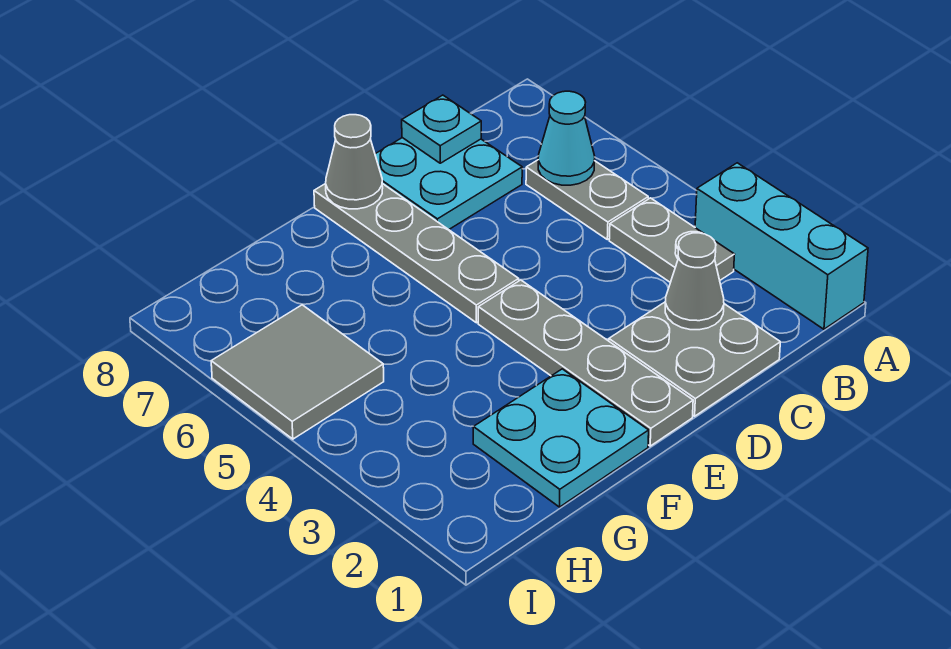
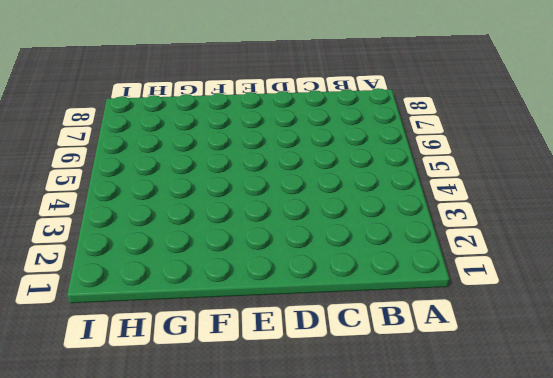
none -> cyan 1x3 brick [695,163,868,329]
none -> grey 1x2 plate [609,198,735,282]
none -> grey 1x2 plate [526,160,648,240]

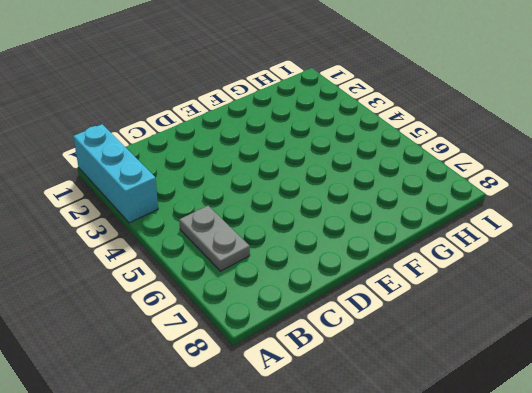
none -> grey 1x2 plate [609,198,735,282]
none -> grey 2x2 plate [609,302,780,416]
none -> cyan 2x2 plate [375,138,522,230]

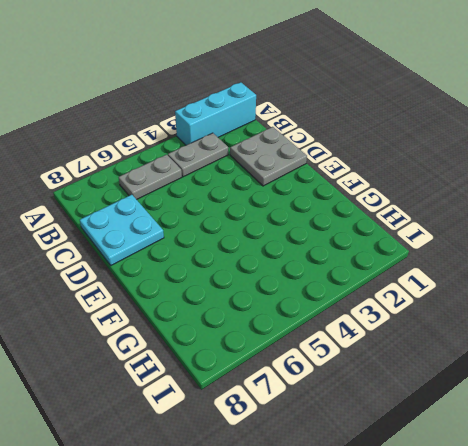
none -> grey 1x4 plate [478,280,693,446]
none -> grey 1x4 plate [314,184,519,323]
none -> cyan 2x2 plate [473,369,649,507]

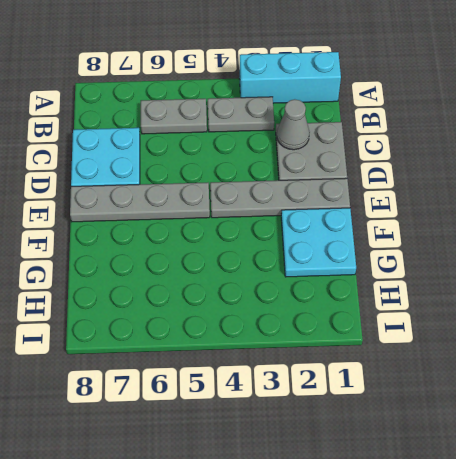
none -> grey 2x2 tile [211,305,384,439]
none -> cyan 1x1 cone [538,91,595,185]
none -> cyan 1x1 plate [402,95,481,163]

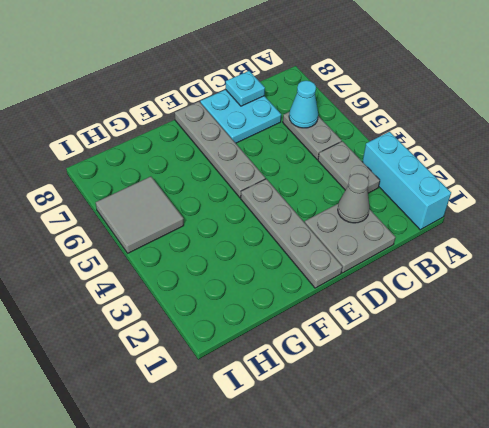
none -> cyan 2x2 plate [473,369,649,507]
none -> grey 1x1 cone [326,115,383,209]

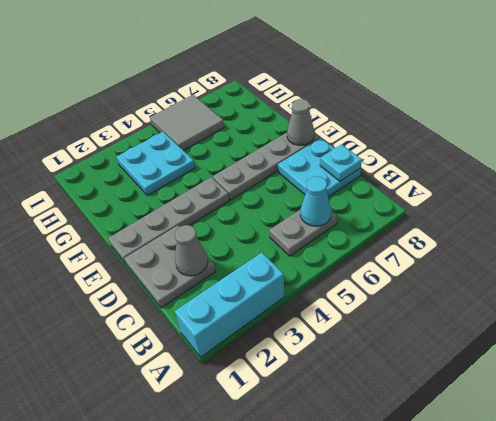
cyan 2x2 plate [116,132,195,195] -> cyan 2x2 plate moved to [473,369,649,507]
none -> grey 1x2 plate [609,198,735,282]

